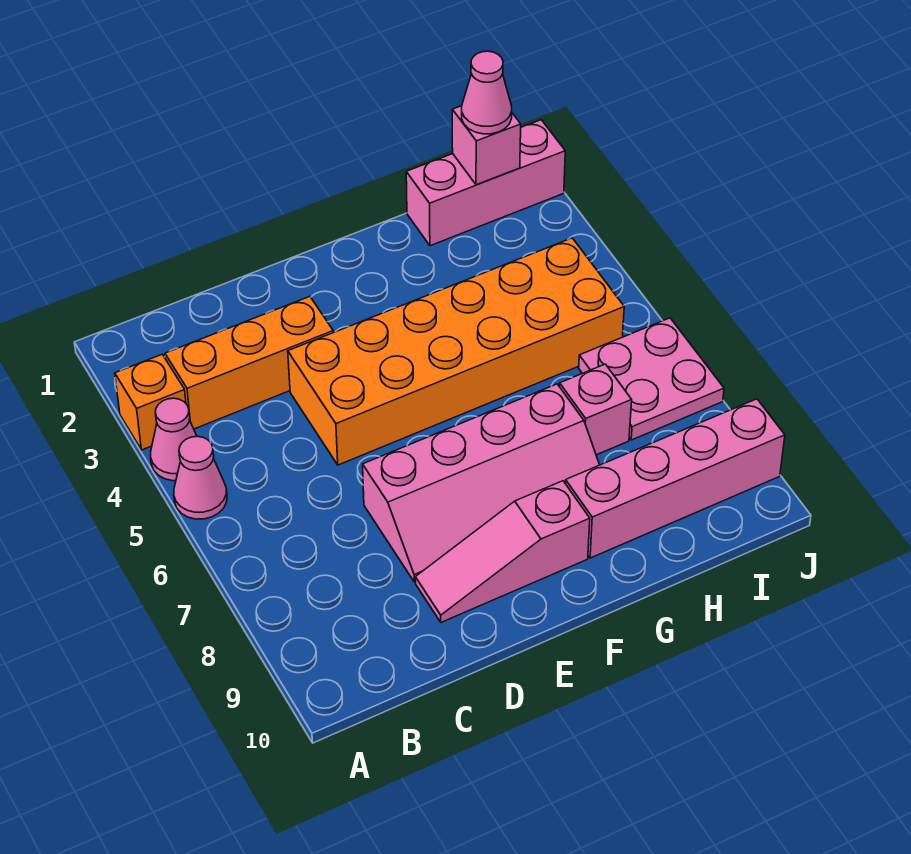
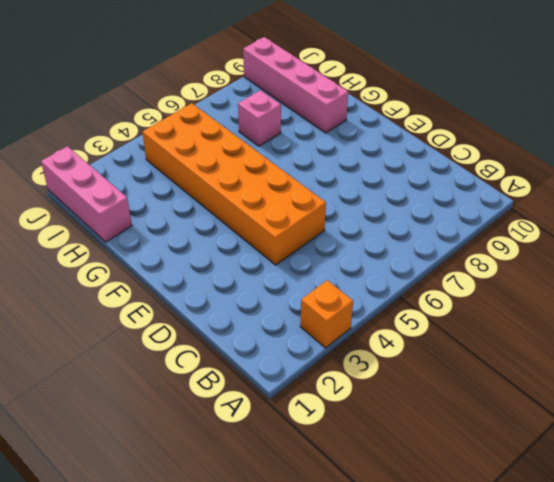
none -> pink 1x1 cone [151,398,197,481]
none -> pink 1x1 cone [174,436,227,519]
none -> orange 1x3 brick [165,297,333,429]

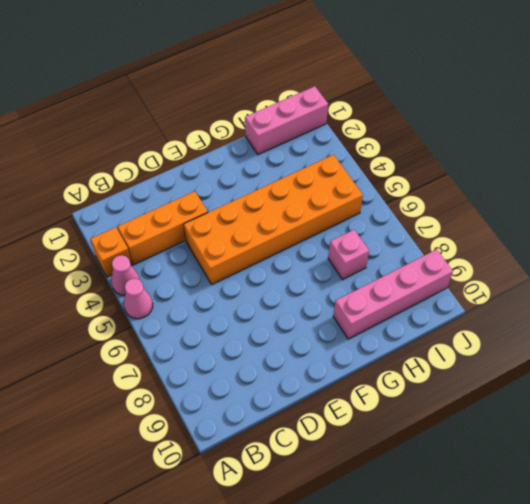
none -> pink 2x4 slope [363,384,599,582]
none -> pink 1x3 slope [415,481,590,622]
none -> pink 2x2 plate [579,318,724,440]

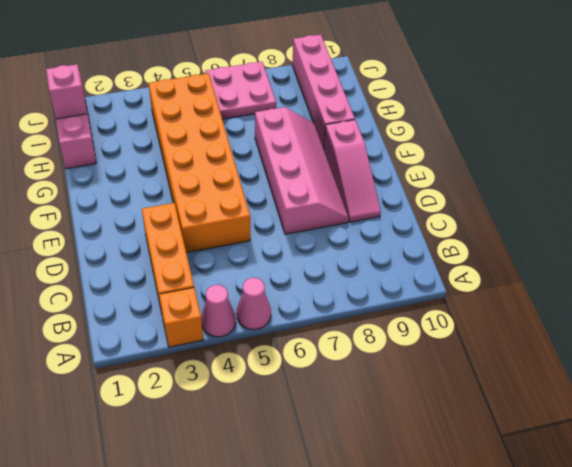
none -> pink 1x1 brick [560,364,632,455]
none -> pink 1x1 cone [462,51,512,134]

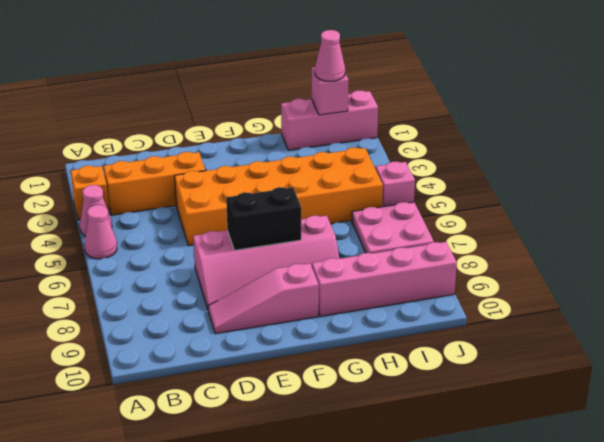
black 1x2 brick [226,187,301,250] -> none
pink 1x1 brick [376,162,415,207] -> pink 1x1 brick moved to [560,364,632,455]

